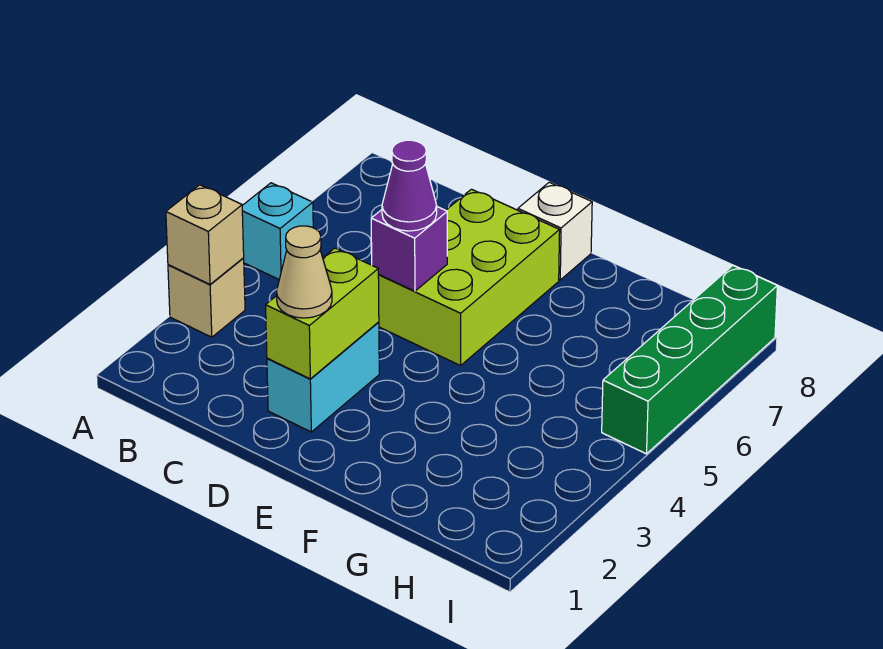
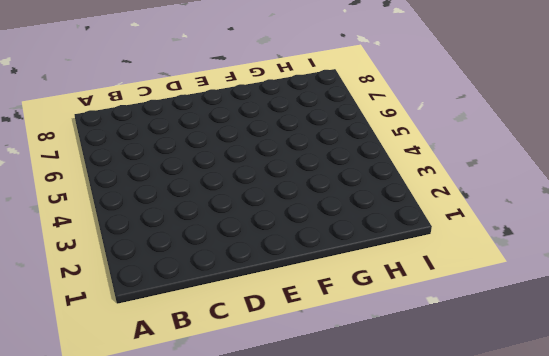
none -> tan 1x1 brick [168,258,245,337]
none -> cyan 1x1 brick [242,183,313,279]

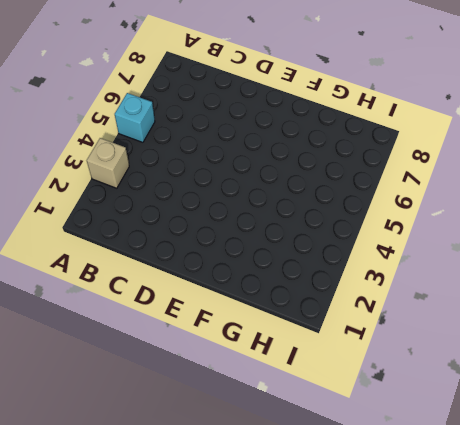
none -> cyan 1x2 brick [267,322,379,432]
none -> lime 2x3 brick [378,189,560,366]

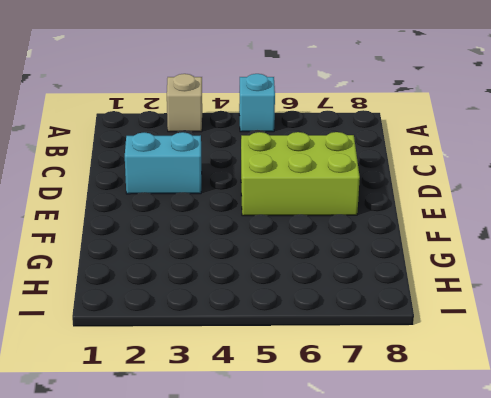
none -> white 1x1 brick [518,182,592,280]
none -> green 1x4 brick [602,265,777,454]

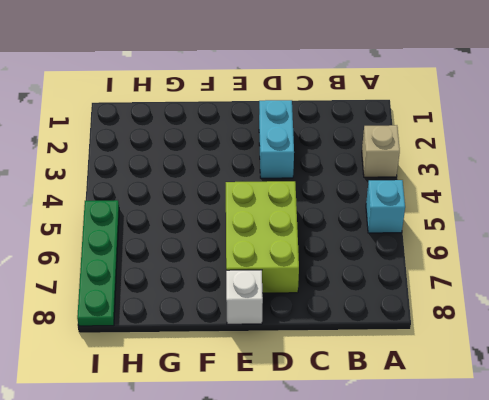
green 1x4 plate [77,200,119,326] -> green 1x4 brick [602,265,777,454]
none -> tan 1x1 brick [166,185,244,284]
none -> lime 1x2 brick [266,248,379,379]

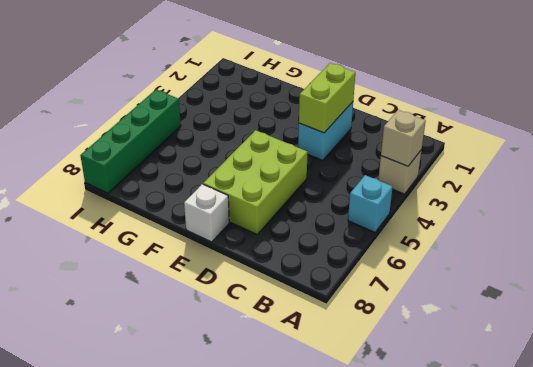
none -> purple 1x1 brick [371,207,447,291]
none -> tan 1x1 cone [277,226,332,318]

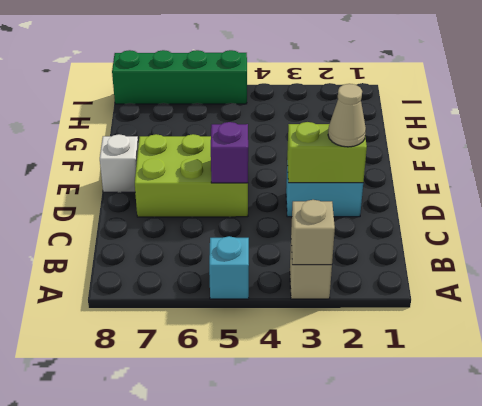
none -> purple 1x1 cone [382,140,437,231]

